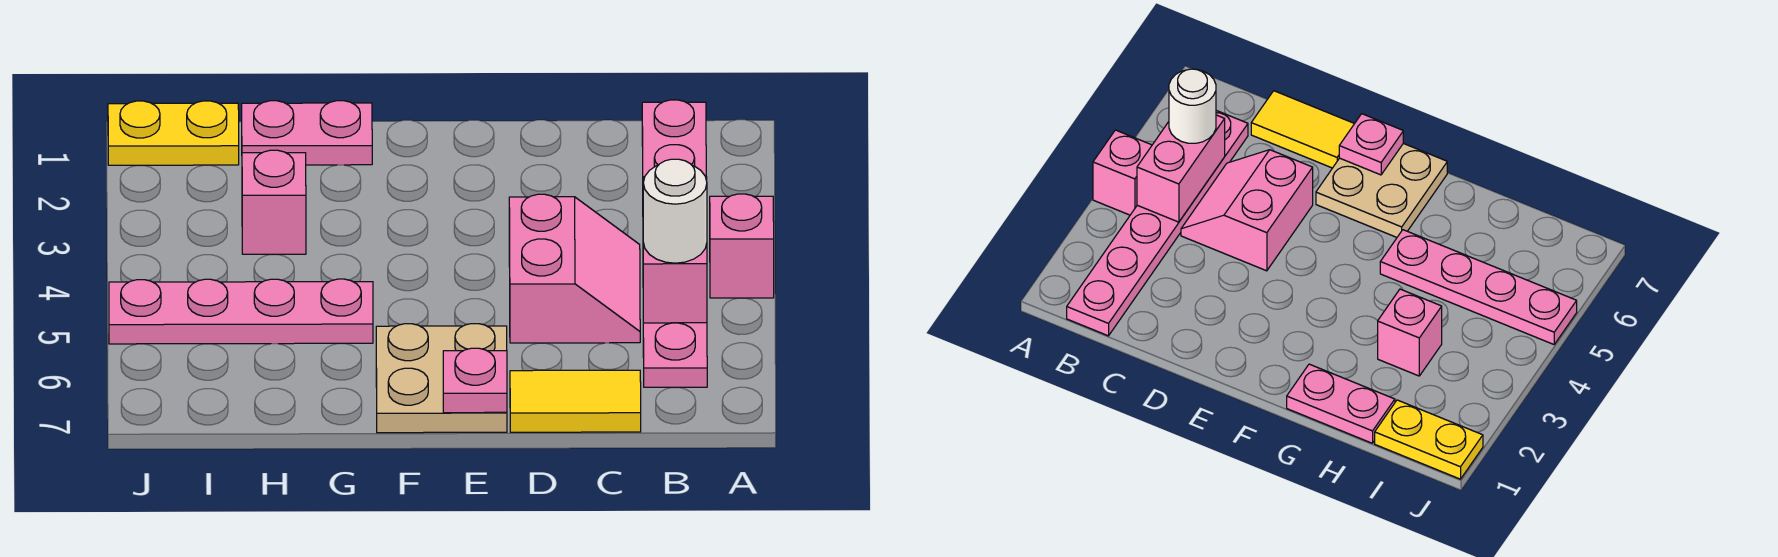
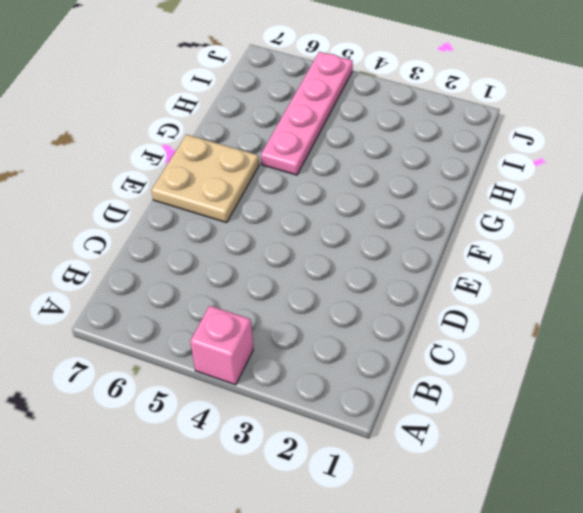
none -> pink 1x6 plate [642,100,707,387]
none -> pink 2x2 slope [509,194,640,343]
none -> yellow 1x2 tile [510,370,641,432]

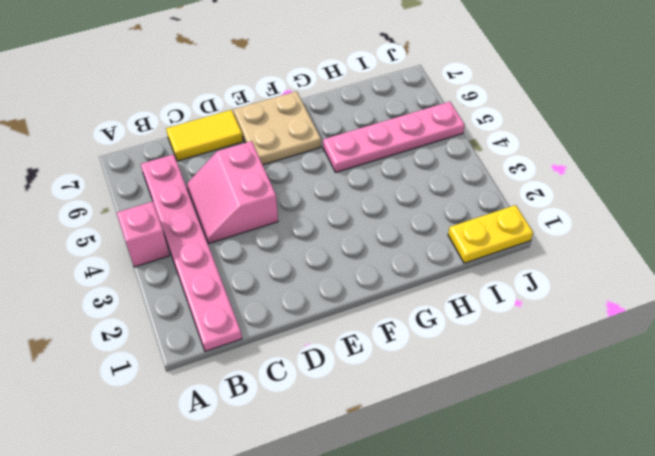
none -> pink 1x2 plate [242,101,372,165]
none -> pink 1x1 brick [242,150,306,254]
none -> pink 1x2 brick [643,177,707,323]

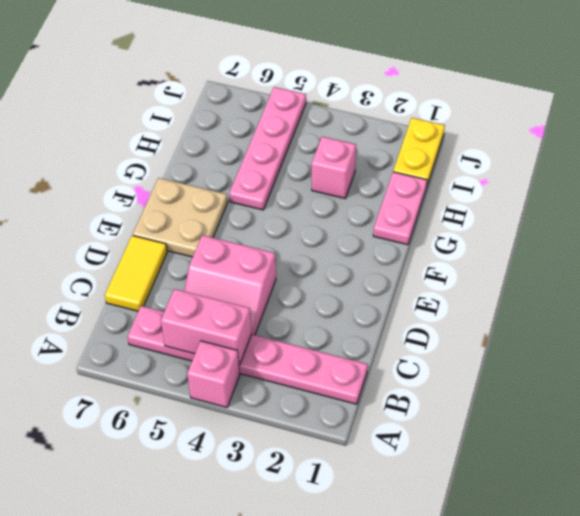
none -> pink 1x1 plate [443,348,507,413]
none -> white 1x1 round brick [643,159,707,263]

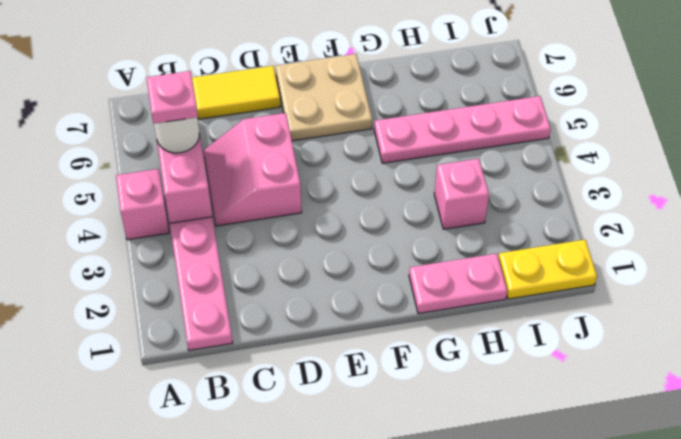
pink 1x1 plate [146,71,198,124] -> pink 1x1 plate moved to [443,348,507,413]

